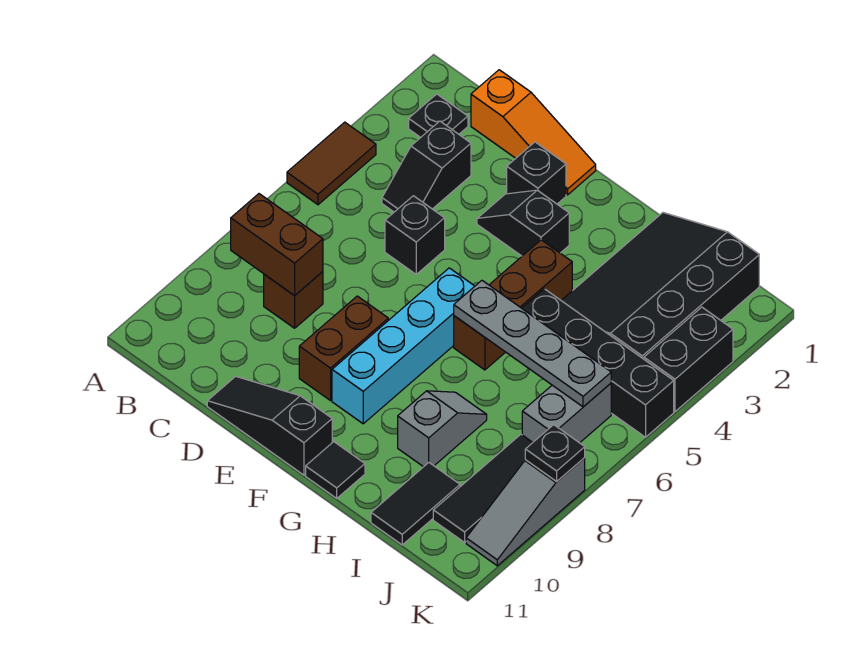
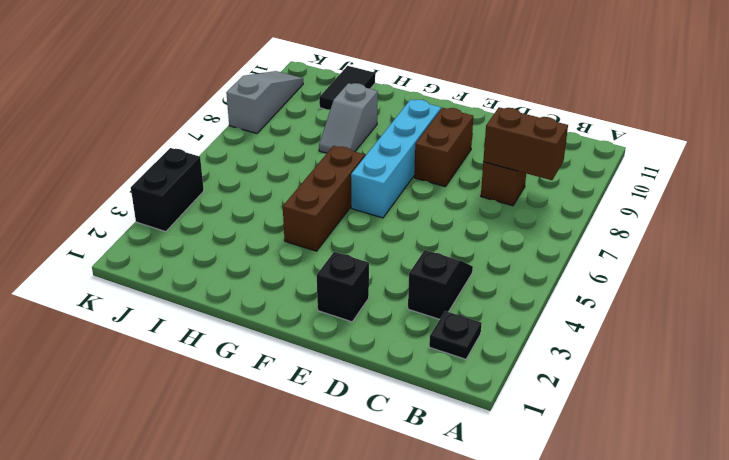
none -> brown 1x2 tile [287,122,376,205]
none -> orange 1x3 slope [471,70,596,195]
none -> black 1x1 brick [385,196,445,274]

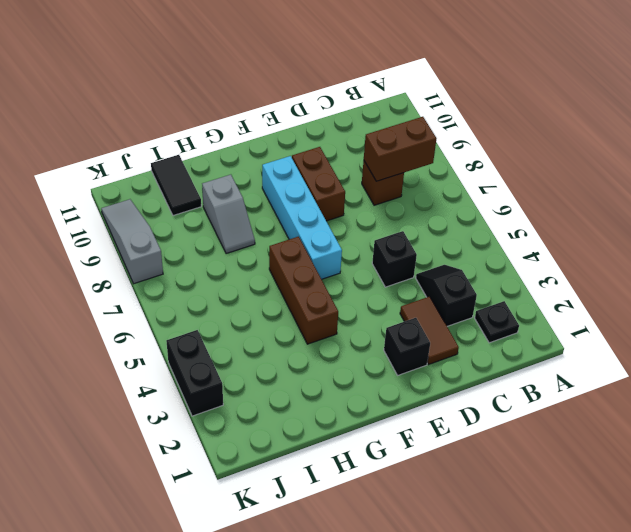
brown 1x2 tile [400,297,459,365] -> brown 1x2 tile moved to [287,122,376,205]
none -> orange 1x3 slope [471,70,596,195]
none -> black 1x3 slope [207,376,332,475]
none -> black 1x2 slope [477,190,569,256]

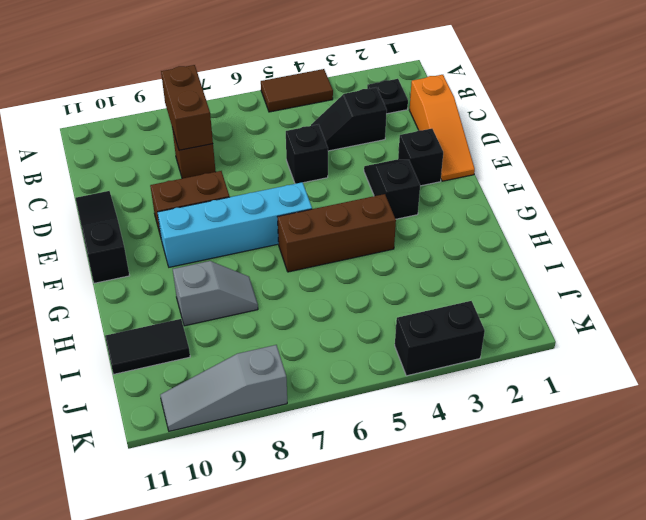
none -> black 1x1 tile [306,442,365,498]
none -> black 3x4 slope [561,213,759,359]
none -> black 1x4 brick [522,289,674,437]

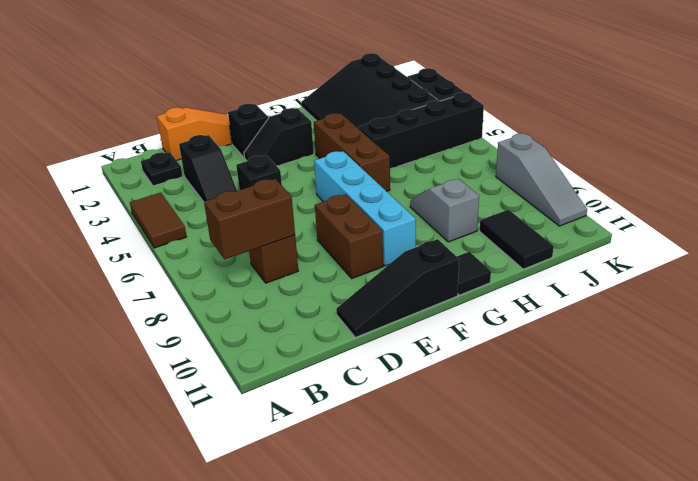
none -> grey 1x2 brick [522,383,611,443]
none -> black 1x3 tile [433,434,533,542]
none -> grey 1x4 plate [454,281,611,407]

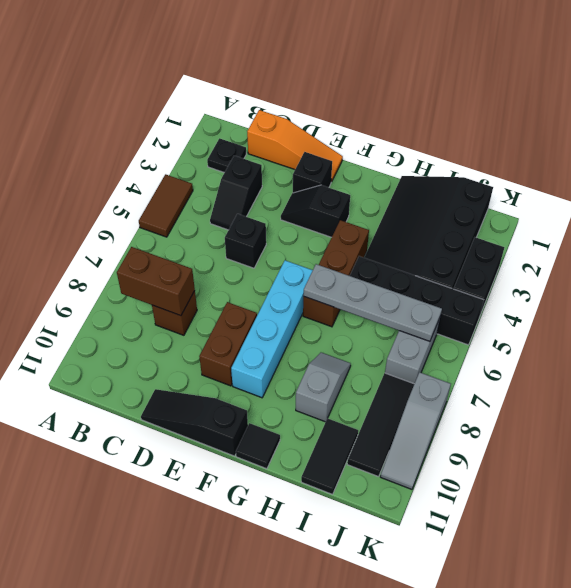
none -> black 1x1 plate [525,425,585,481]

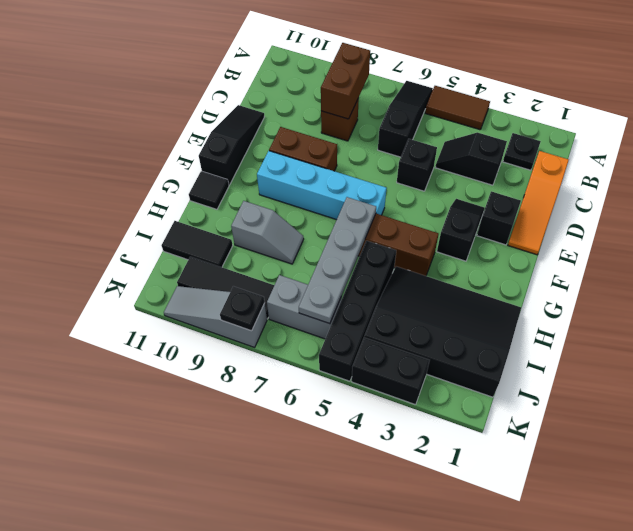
black 1x3 slope [378,81,433,157] -> none

